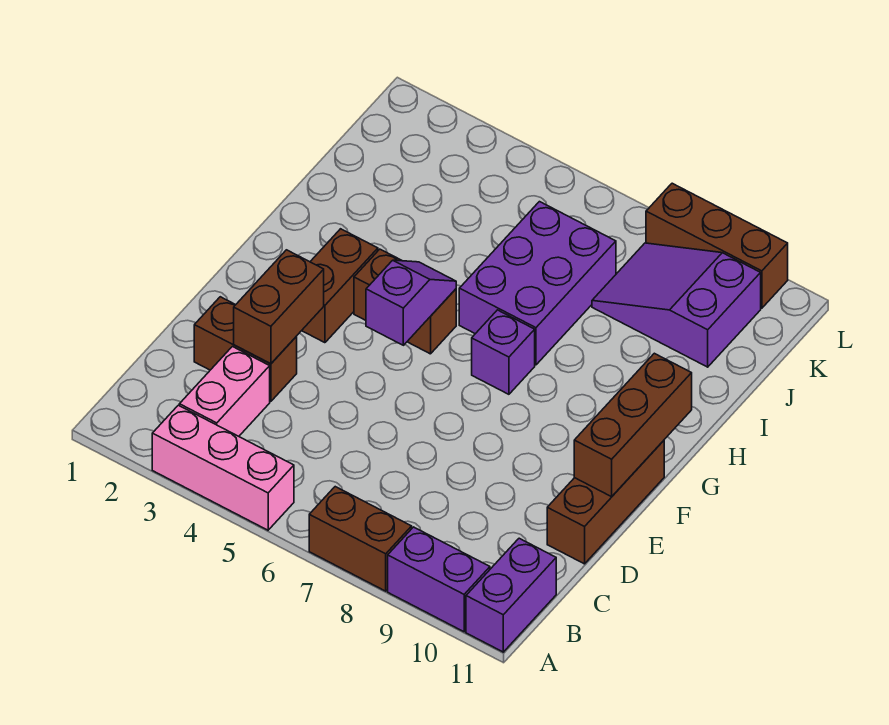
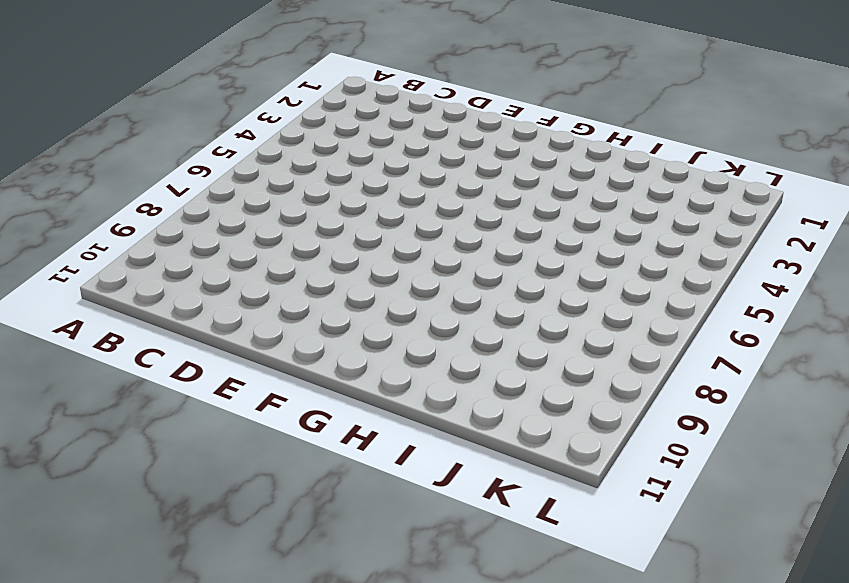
none -> pink 1x3 brick [152,405,294,530]
none -> brown 1x2 brick [309,487,412,591]
none -> purple 1x2 brick [388,527,490,632]

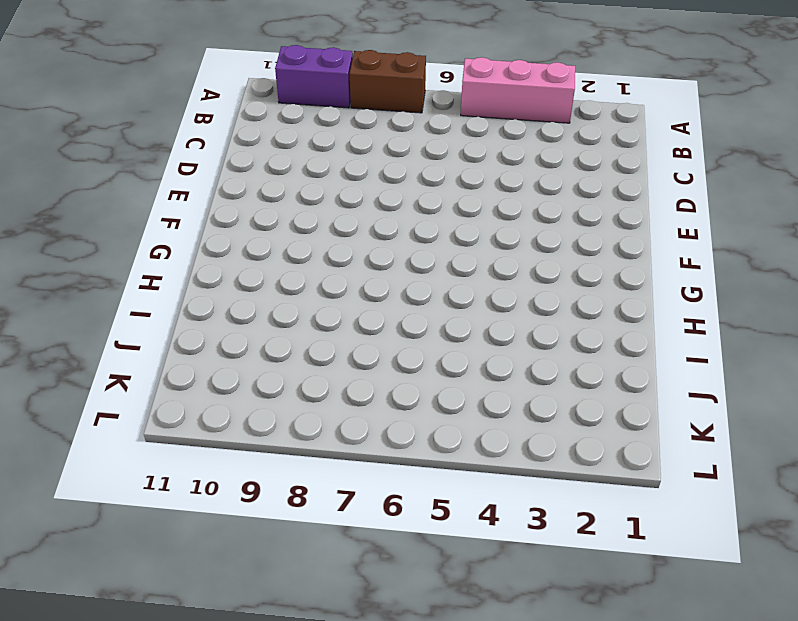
none -> purple 1x2 brick [466,538,556,652]
none -> pink 1x2 brick [179,347,270,436]
none -> brown 1x2 brick [194,297,297,401]

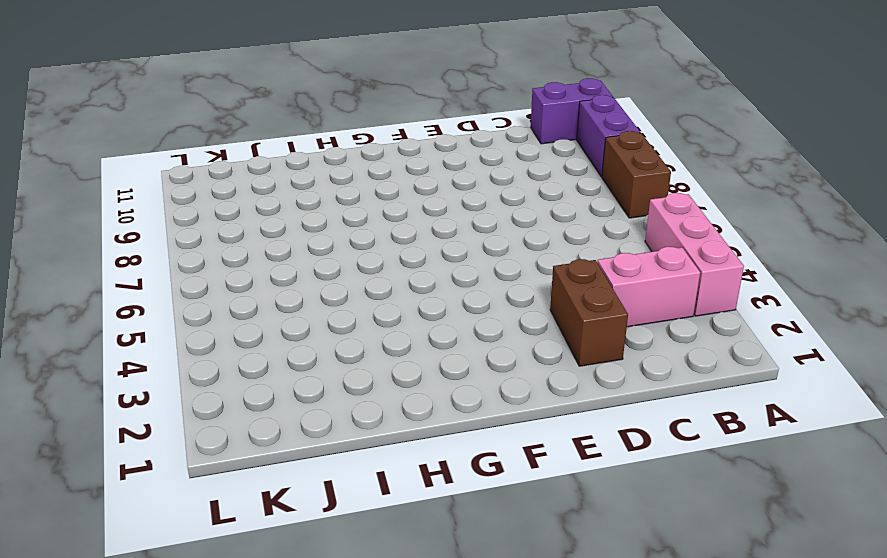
none -> brown 1x3 brick [547,441,664,564]
none -> brown 1x2 brick [302,229,378,343]
none -> brown 1x2 brick [354,249,456,354]

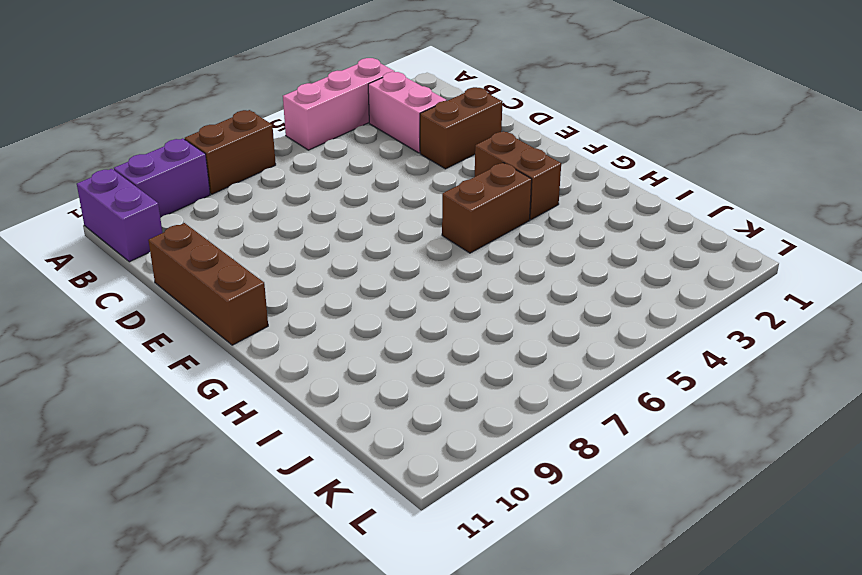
none -> purple 1x1 brick [472,310,535,394]
none -> purple 2x3 brick [459,202,616,365]
none -> purple 2x3 slope [592,243,761,367]

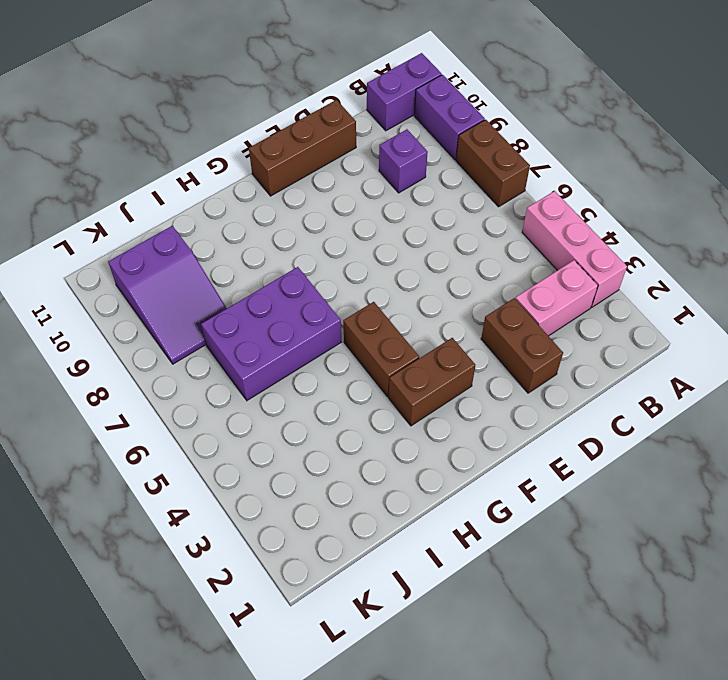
purple 1x1 brick [379,129,428,193] -> purple 1x1 brick moved to [472,310,535,394]
none -> brown 1x3 brick [646,183,788,308]
none -> brown 1x2 brick [234,250,324,364]
none -> brown 1x3 brick [574,353,692,497]

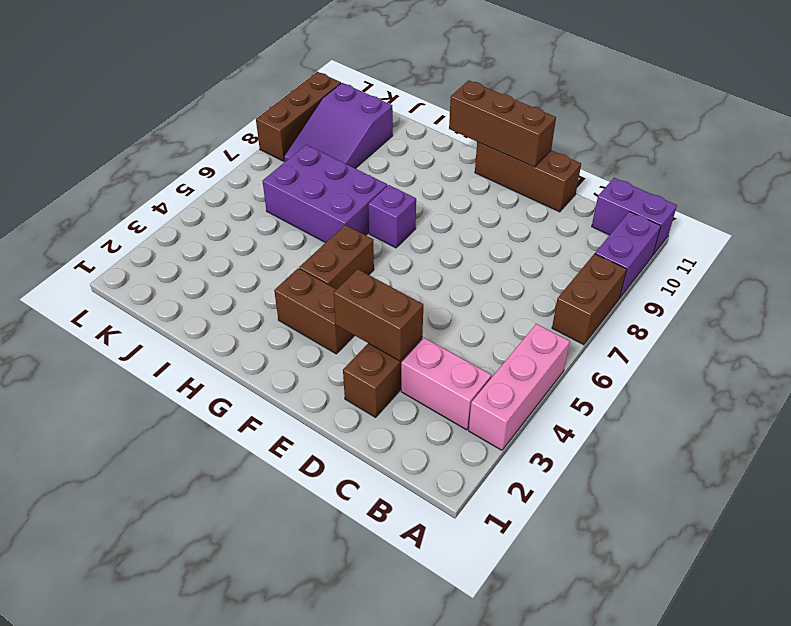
none -> purple 1x2 slope [366,260,456,345]

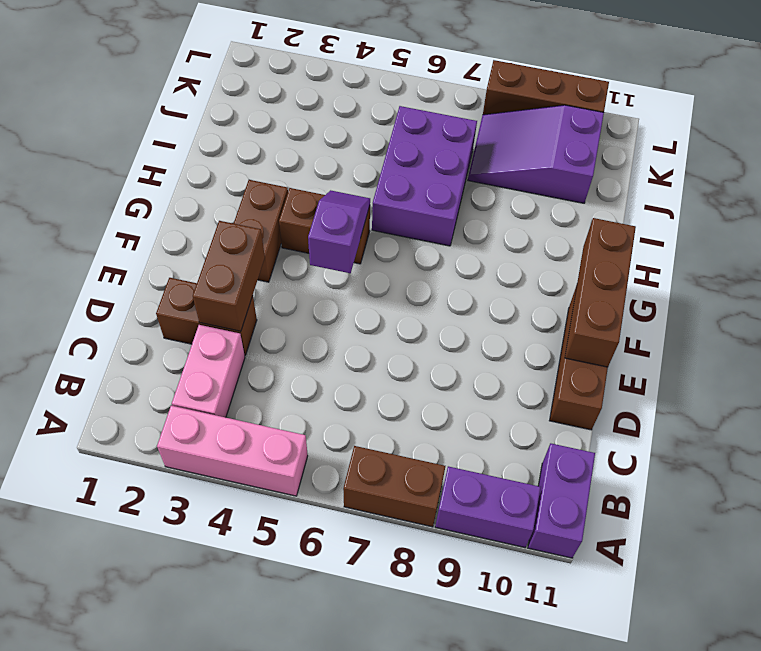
none -> purple 1x1 brick [472,310,535,394]

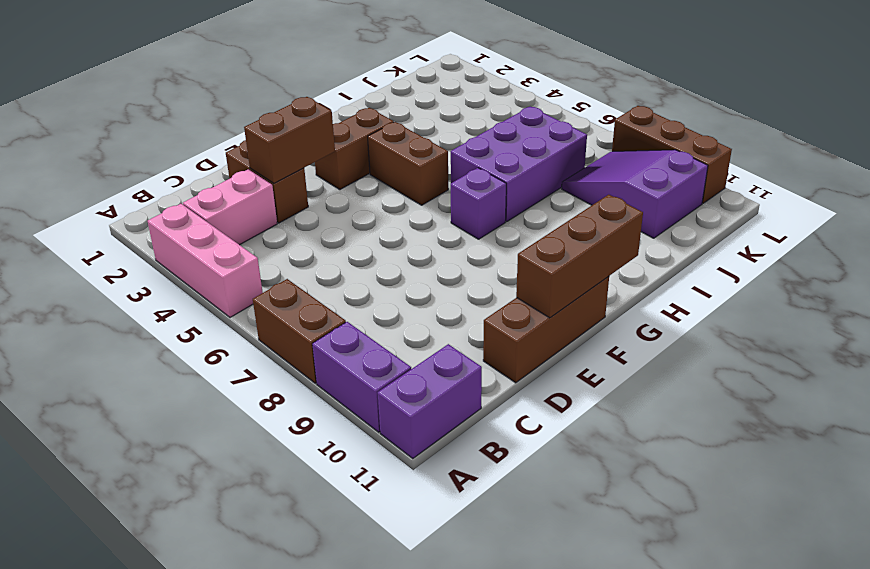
none -> purple 1x2 slope [366,260,456,345]

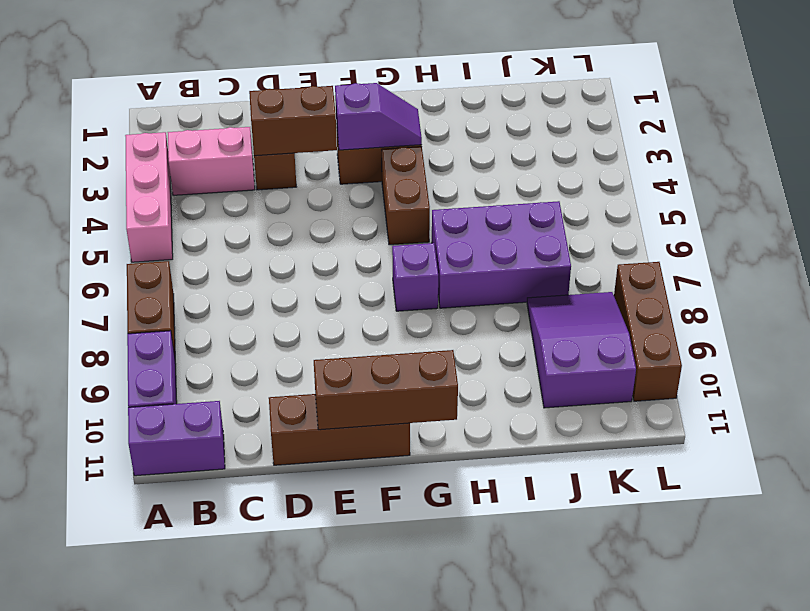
purple 1x2 slope [335,83,422,150] -> purple 1x2 slope moved to [366,260,456,345]

